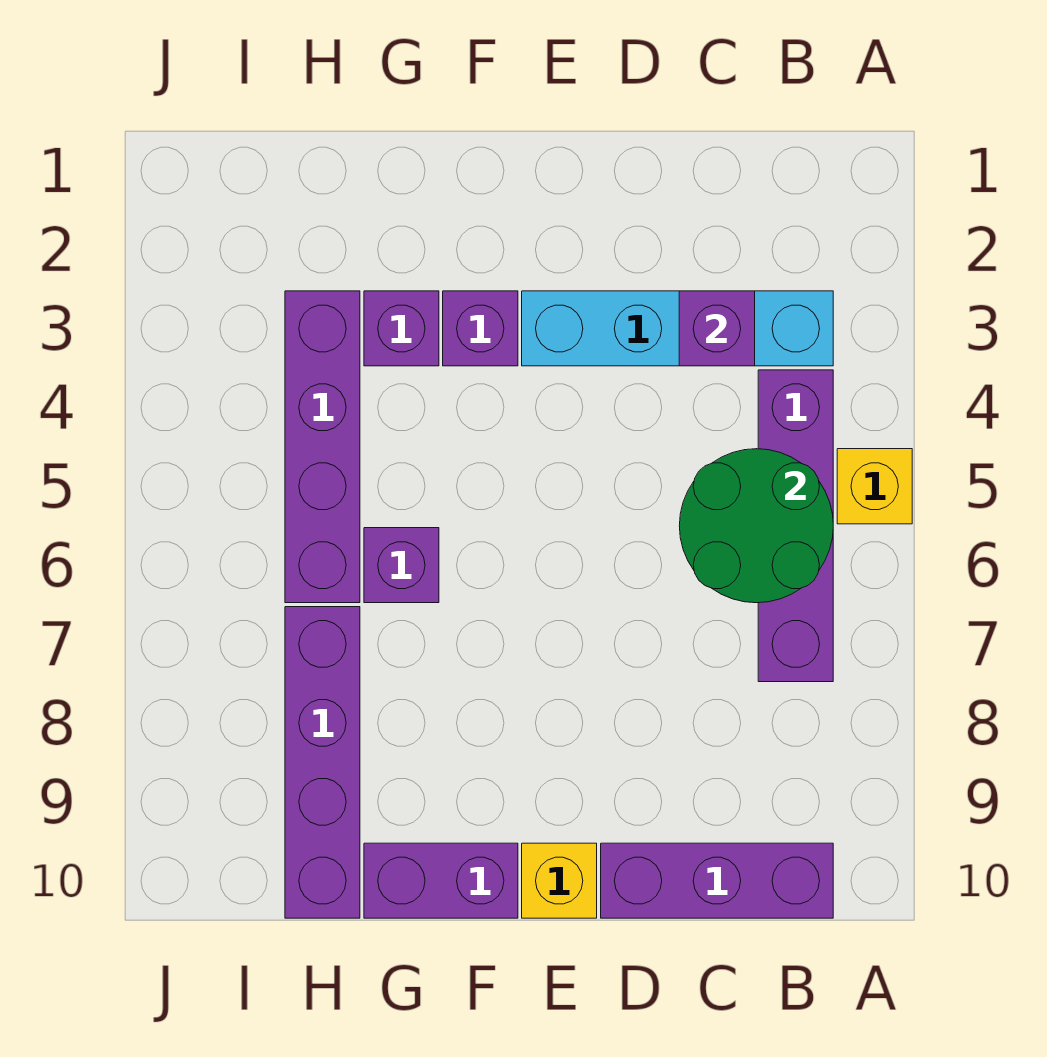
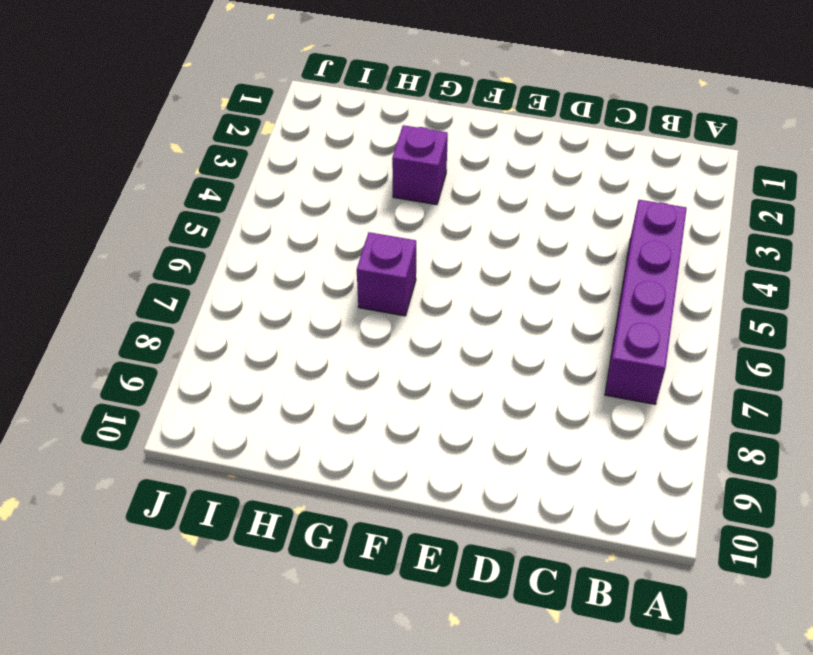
none -> yellow 1x1 brick [837,449,912,524]
none -> cyan 1x4 brick [522,291,833,366]
none -> purple 1x3 brick [601,843,833,918]

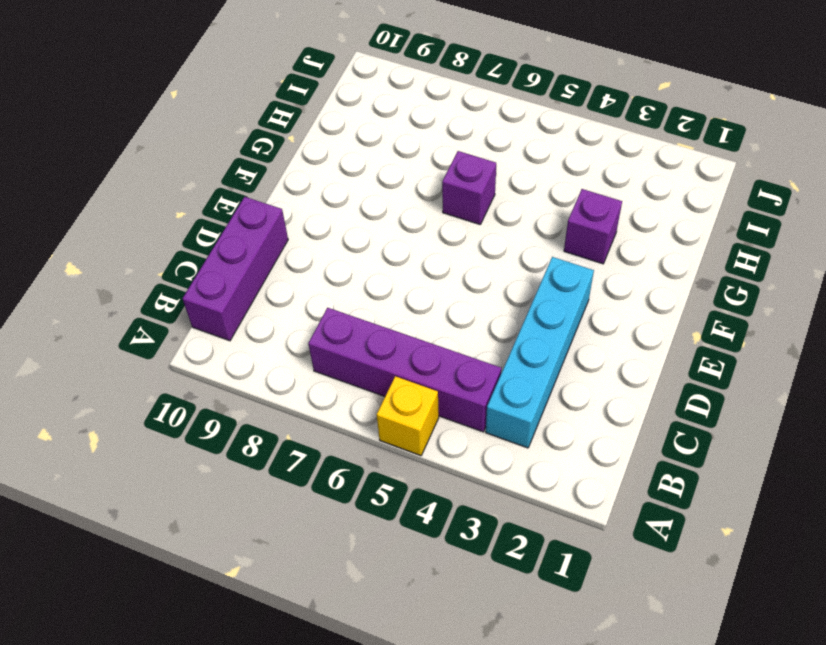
none -> yellow 1x1 brick [522,843,597,918]
none -> purple 1x1 brick [443,291,518,366]
none -> purple 1x2 brick [364,843,518,918]

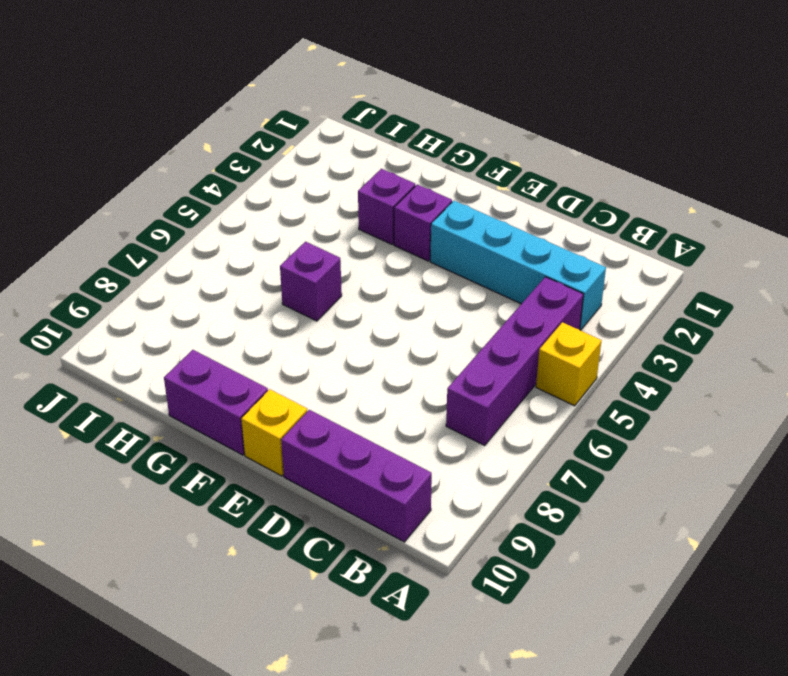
none -> purple 1x4 brick [285,291,360,603]
none -> purple 1x4 brick [285,607,360,918]
none -> green 2x2 round brick [679,449,833,603]

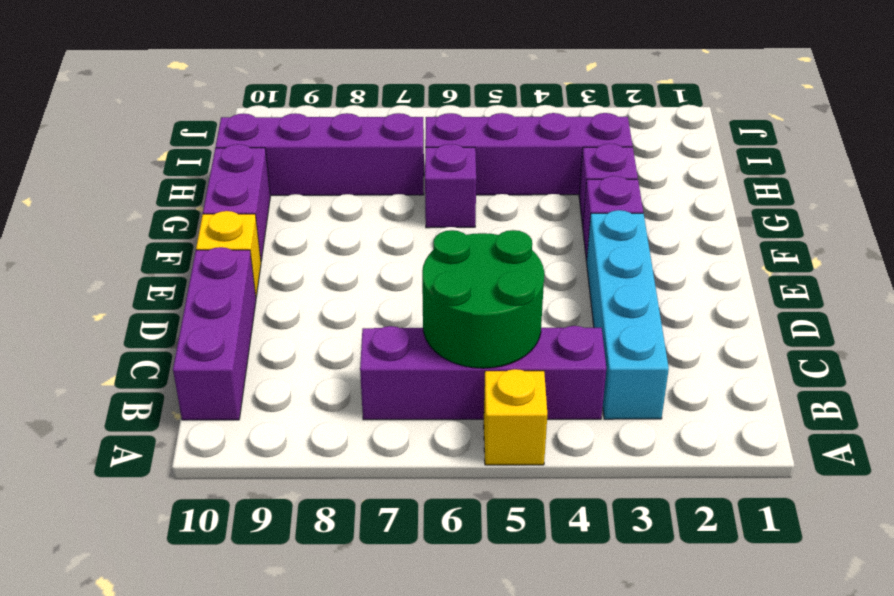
none -> purple 1x1 brick [679,291,755,366]

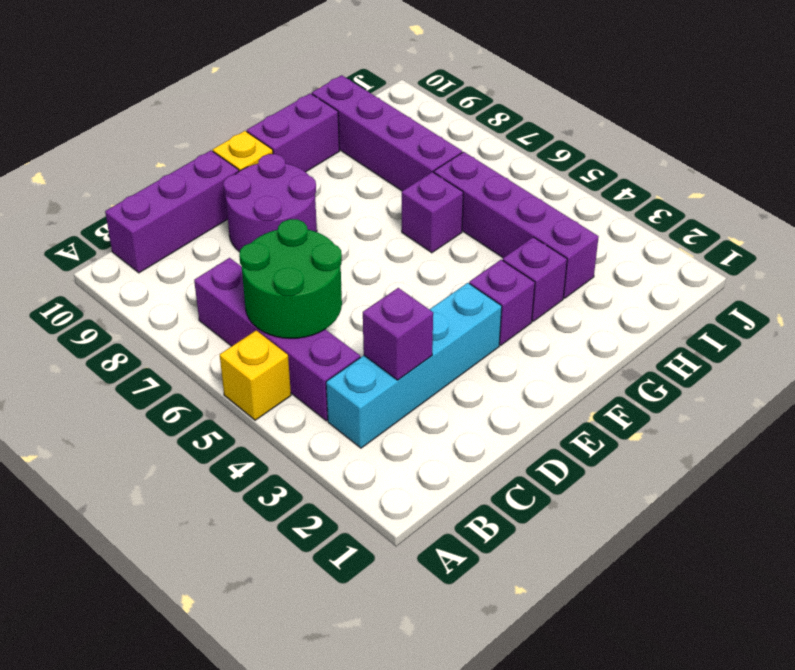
purple 2x2 round brick [223,154,317,252] -> none

